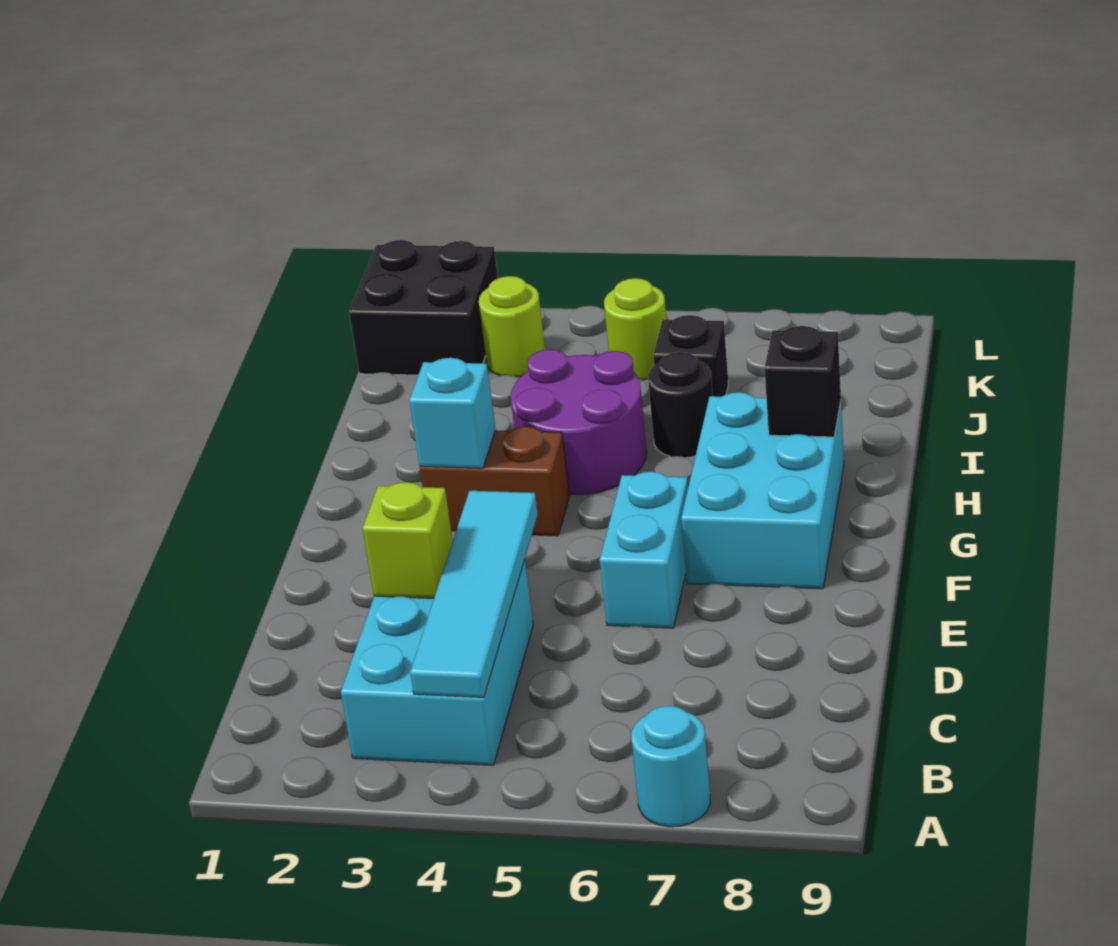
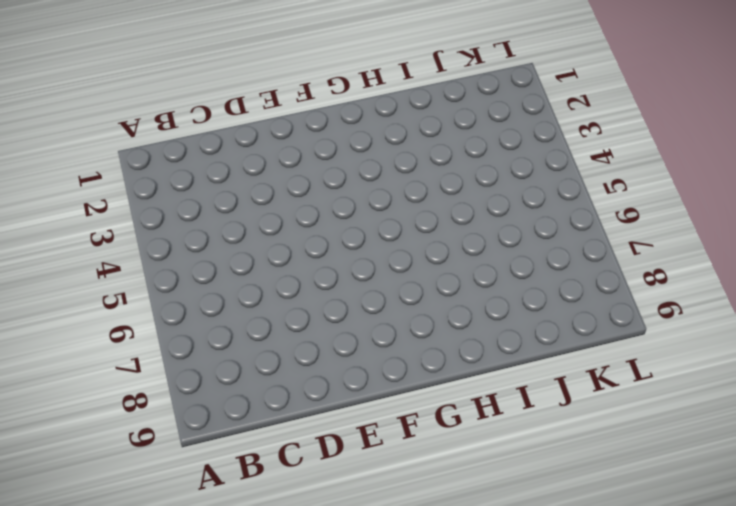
none -> cyan 1x1 round brick [631,706,711,827]
none -> cyan 2x3 brick [341,560,533,765]
none -> cyan 1x2 brick [600,472,688,628]

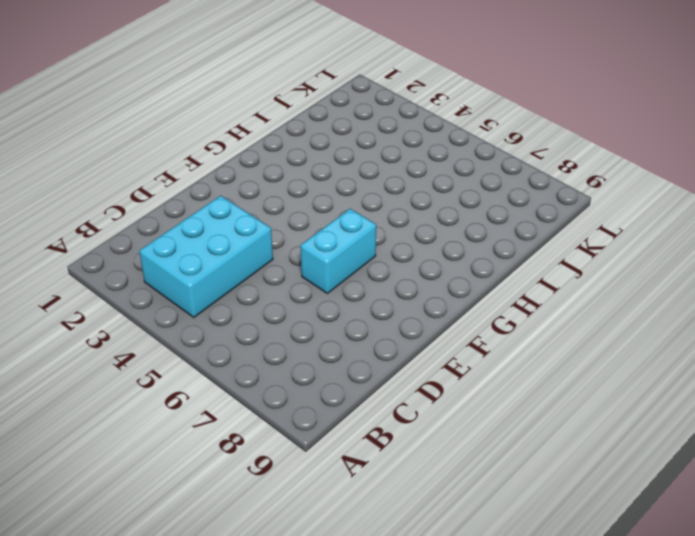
none -> cyan 1x1 round brick [631,706,711,827]
none -> cyan 2x3 brick [681,392,844,589]
none -> brown 1x2 brick [420,427,570,536]

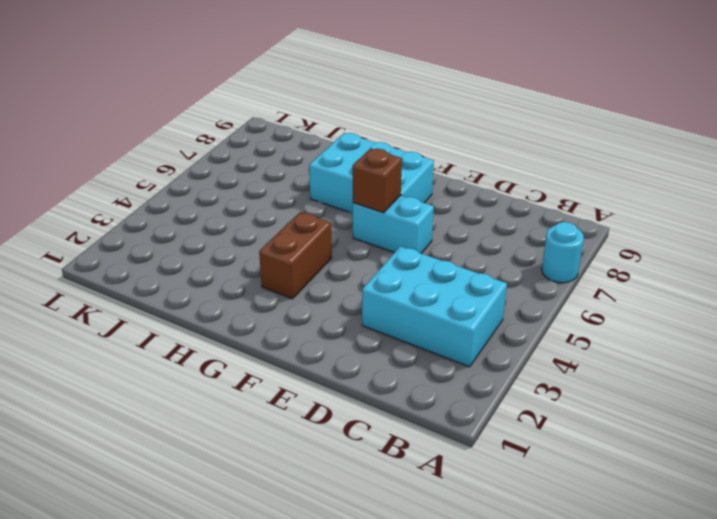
brown 1x1 brick [353,148,402,213] -> none
none -> purple 2x2 round brick [511,349,647,495]
none -> black 1x1 round brick [648,352,713,458]
none -> black 1x1 brick [653,315,728,397]

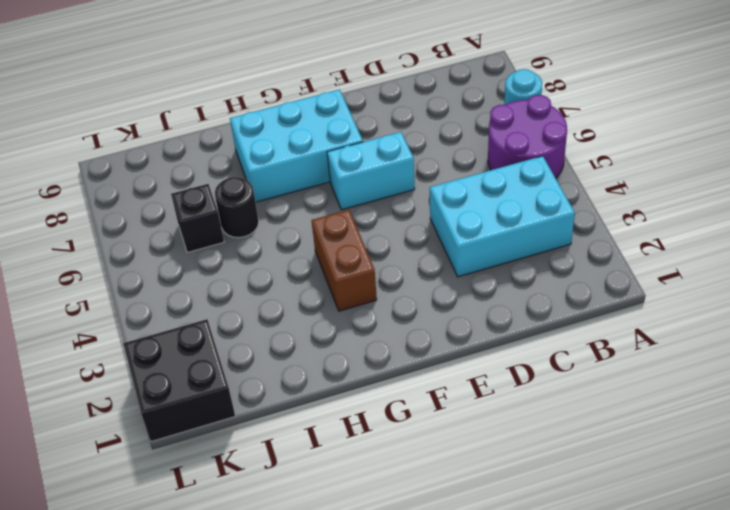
purple 2x2 round brick [488,95,567,178] -> purple 2x2 round brick moved to [511,349,647,495]
none -> lime 1x1 round brick [479,276,545,377]
none -> lime 1x1 round brick [604,278,666,380]
none -> cyan 1x4 tile [410,491,538,697]

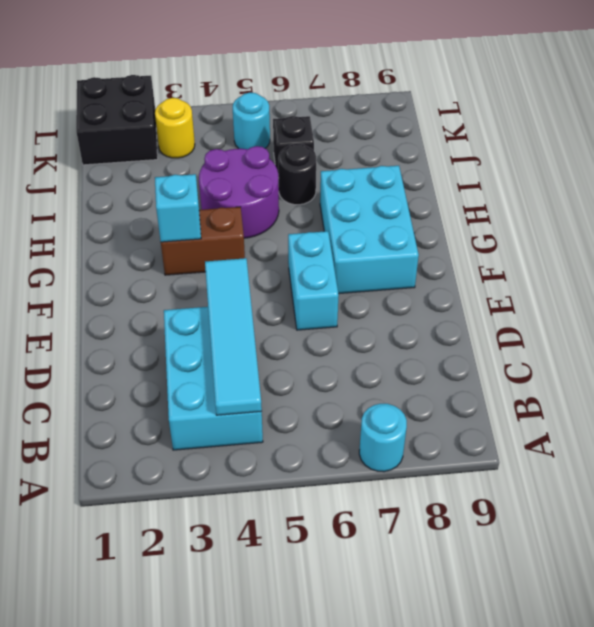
yellow 1x1 round brick [155,98,195,158] -> lime 1x1 round brick [479,276,545,377]
cyan 1x1 round brick [233,93,270,149] -> lime 1x1 round brick [604,278,666,380]
none -> lime 1x1 brick [363,482,453,598]
none -> black 1x1 brick [765,326,841,437]

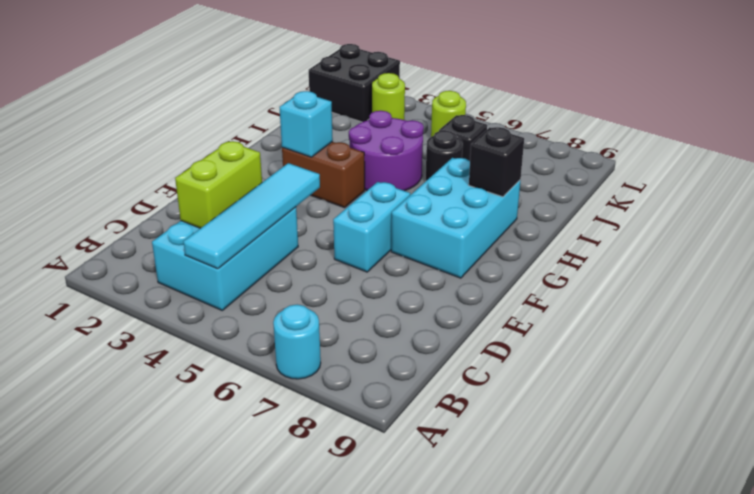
lime 1x2 brick [175,141,262,228] -> lime 1x1 brick [363,482,453,598]

